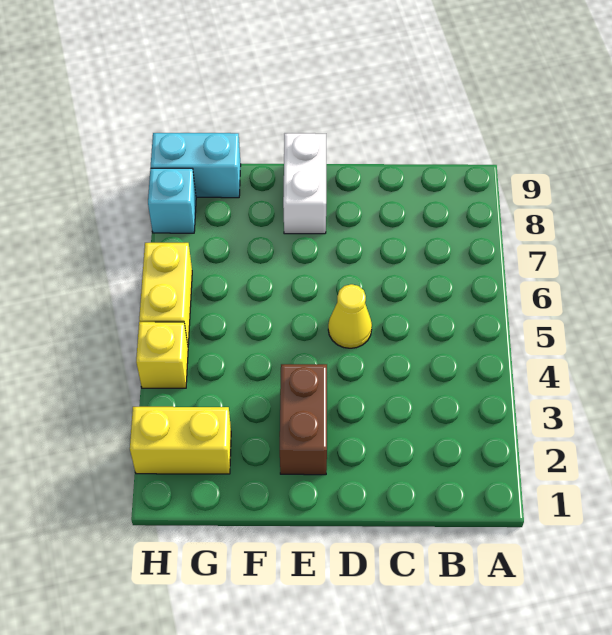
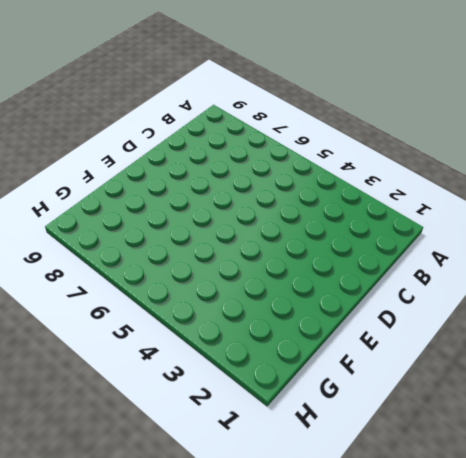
none -> yellow 1x1 cone [328,284,372,348]
none -> brown 1x2 brick [280,364,327,475]

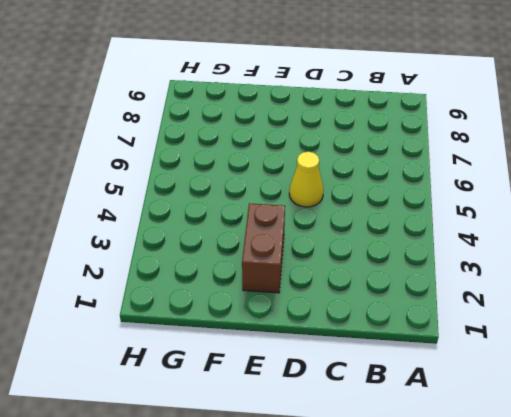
none -> white 1x2 brick [283,133,326,234]
none -> yellow 1x2 brick [130,407,231,474]

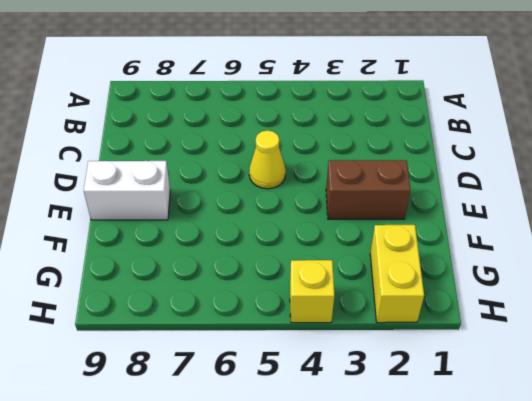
none -> cyan 1x2 brick [151,133,241,198]
none -> yellow 1x2 brick [139,243,192,345]

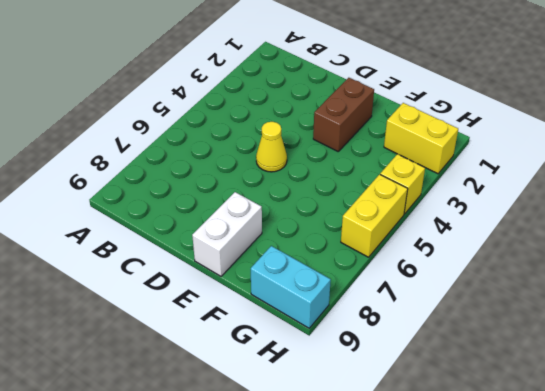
none -> cyan 1x1 brick [148,168,196,233]

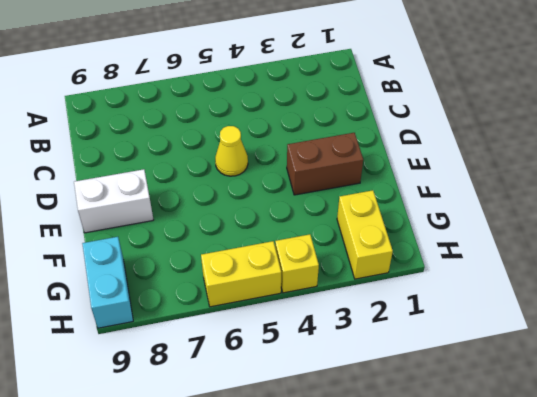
none -> cyan 1x1 brick [148,168,196,233]

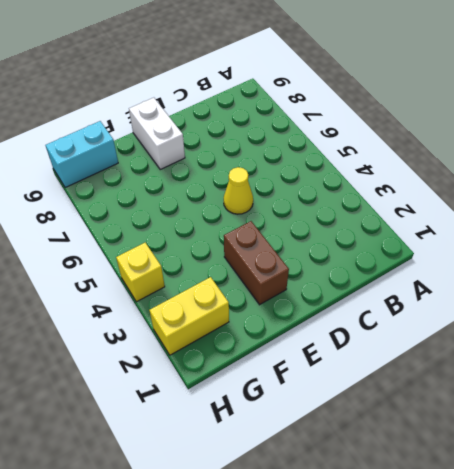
none -> yellow 1x2 brick [139,243,192,345]
none -> cyan 1x1 brick [148,168,196,233]

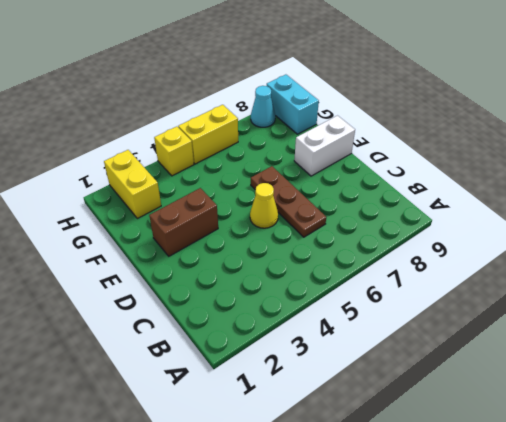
brown 1x3 plate [251,166,326,237] -> none
cyan 1x1 cone [251,86,275,127] -> cyan 1x1 brick [148,168,196,233]

